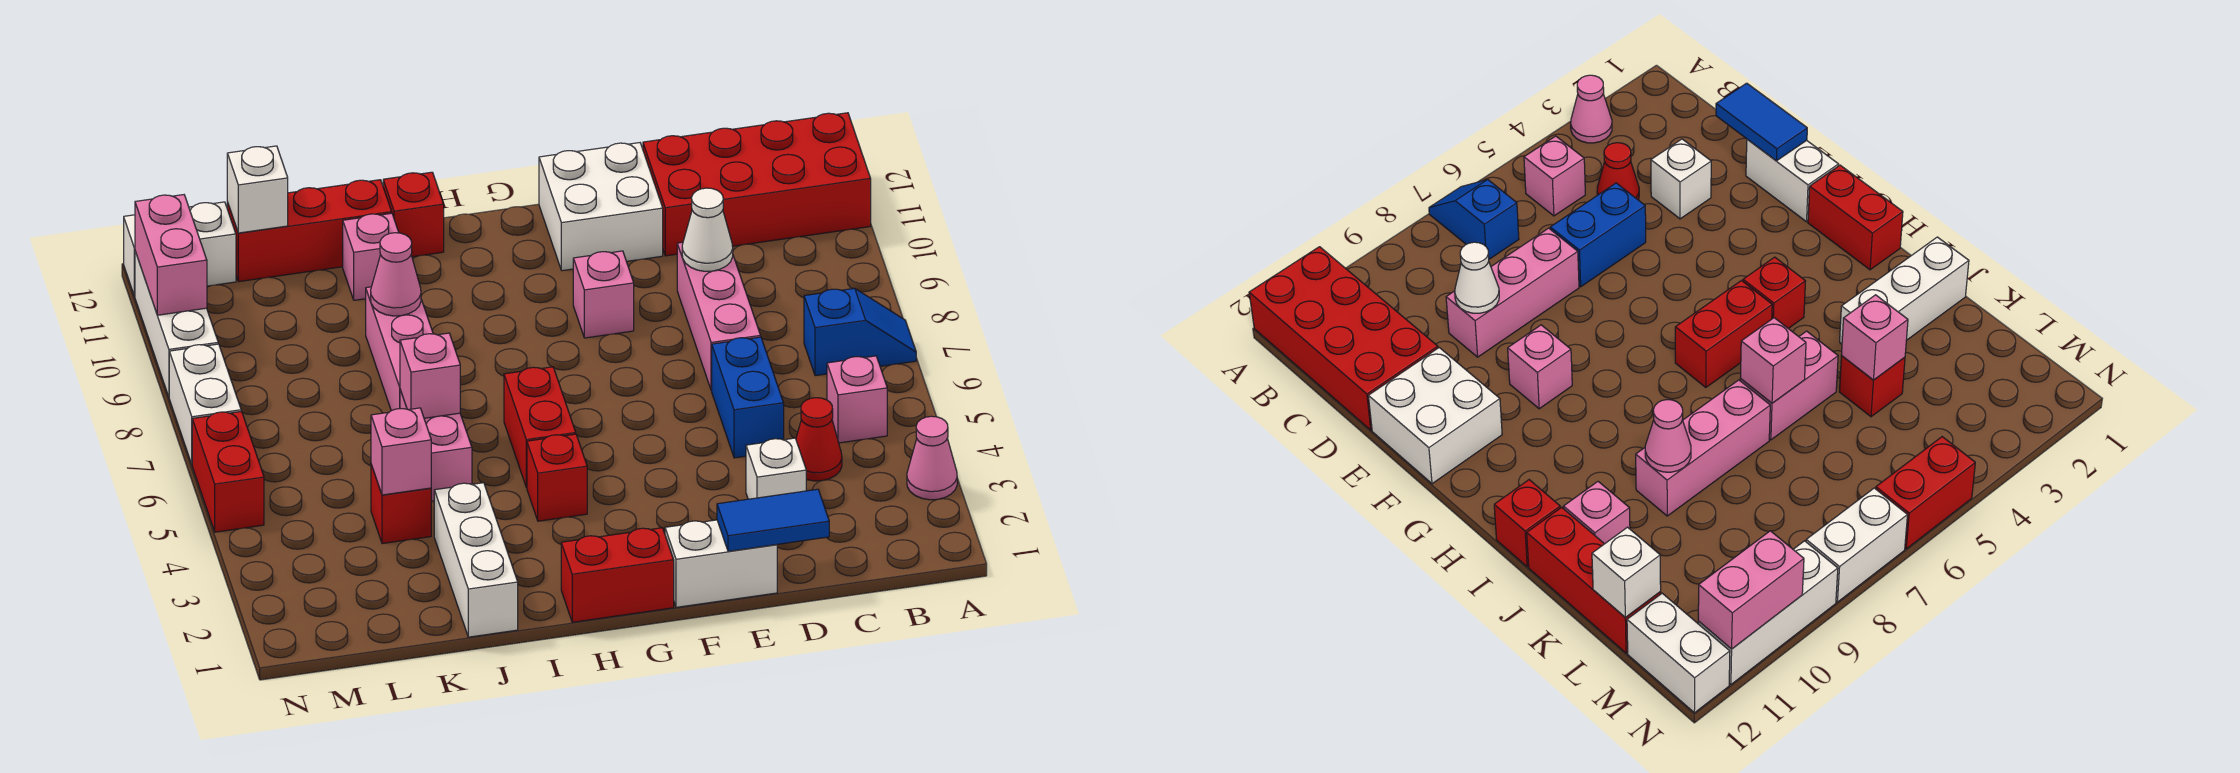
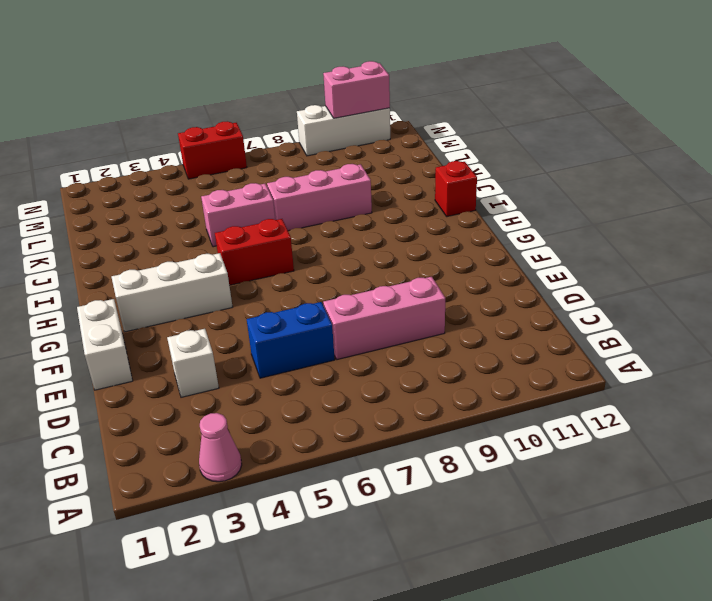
white 1x3 brick [112,253,233,332] -> white 1x3 brick moved to [434,483,518,637]
none -> blue 1x2 slope [804,288,916,376]
none -> red 2x4 brick [643,113,871,256]
none -> pink 1x1 brick [827,356,887,443]
none -> red 1x1 cone [796,398,842,481]

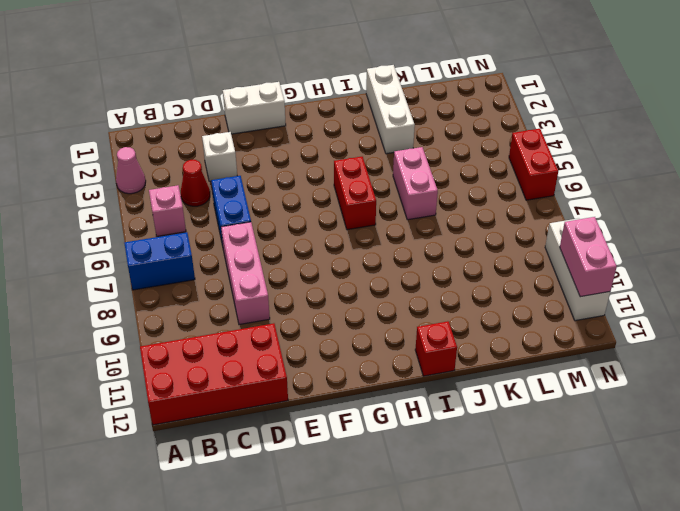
blue 1x2 brick [124,232,195,290] -> blue 1x2 slope [804,288,916,376]
none -> white 2x2 brick [539,143,663,271]
none -> pink 1x1 brick [573,251,634,338]
none -> red 1x2 brick [561,528,674,622]
none -> red 1x1 brick [527,434,587,521]

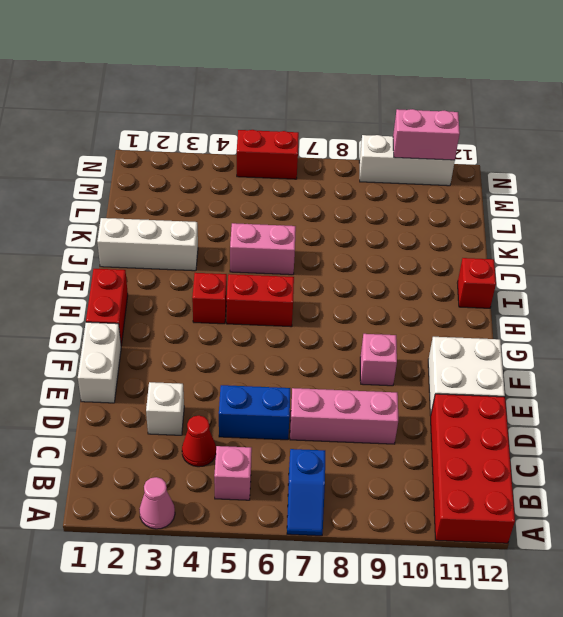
none -> pink 1x3 brick [366,287,433,411]
none -> pink 1x1 brick [343,213,399,300]
none -> red 1x3 brick [227,180,392,282]
none -> red 1x1 brick [371,465,431,544]

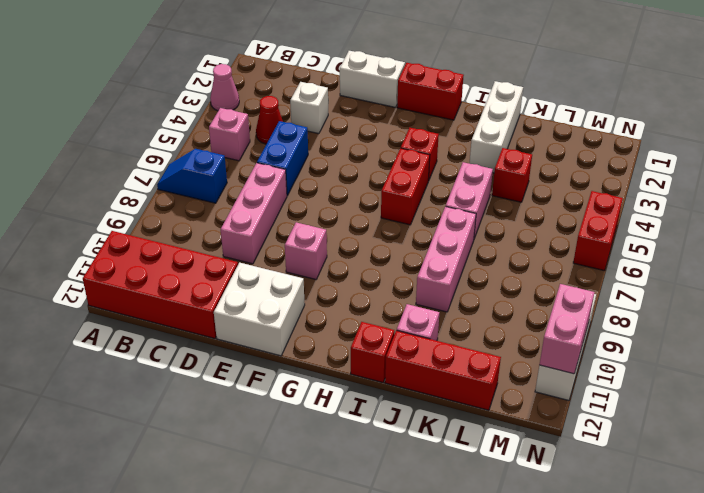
none -> white 1x2 brick [124,202,236,296]
none -> white 1x2 brick [169,344,241,464]
none -> blue 1x2 tile [717,489,829,551]
none -> white 1x1 cone [682,188,733,271]

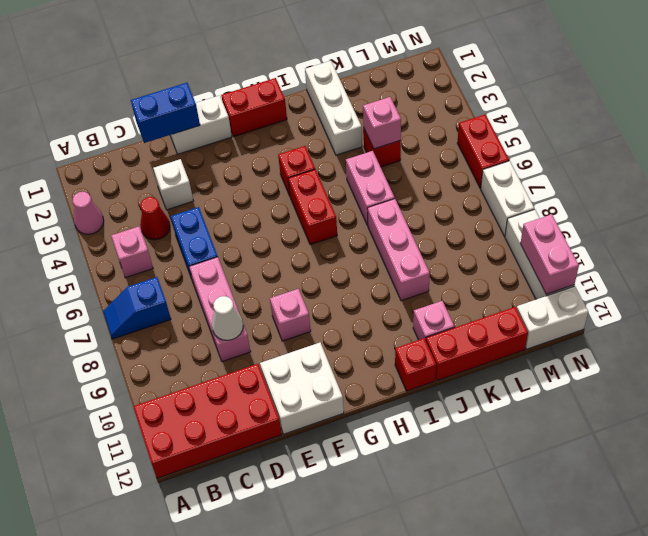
blue 1x2 brick [131,83,200,143] -> blue 1x2 tile [717,489,829,551]
none -> pink 1x1 brick [400,333,460,418]
none -> pink 1x1 cone [371,233,421,316]
none -> white 1x1 brick [227,146,288,233]

